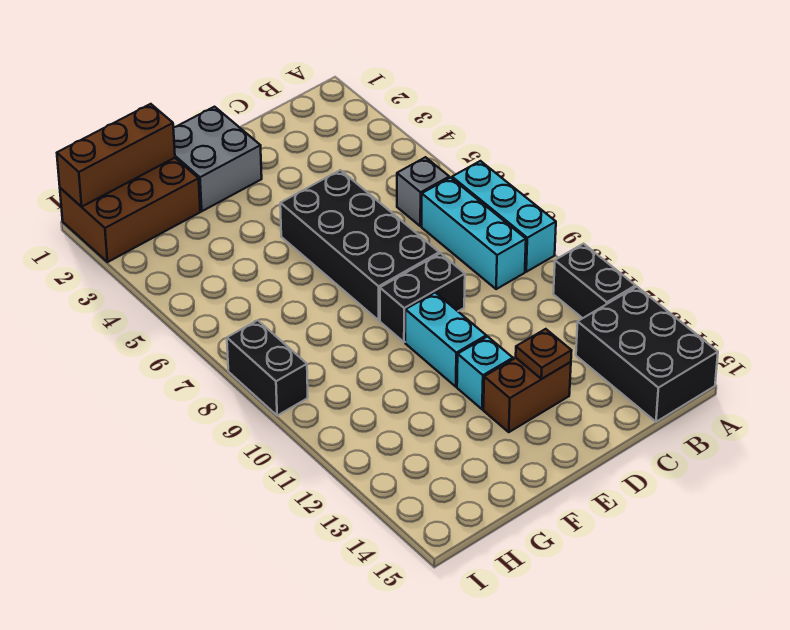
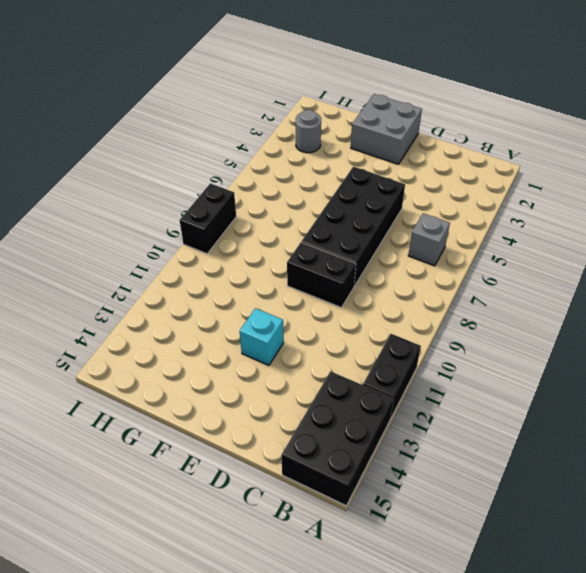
grey 1x1 round brick [296,110,321,153] -> none
none -> cyan 1x3 brick [452,161,556,272]
none -> cyan 1x3 brick [422,178,526,289]
none -> brown 1x2 brick [483,358,571,432]

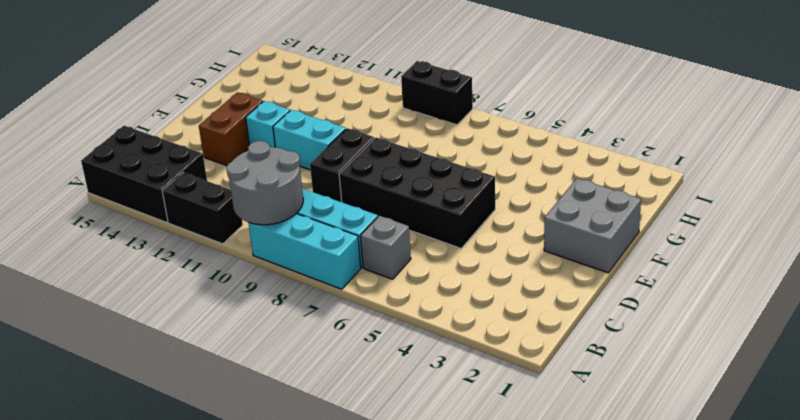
grey 2x2 round brick [226,141,303,225] -> none
none -> brown 2x3 brick [60,158,200,262]
none -> brown 1x1 plate [516,329,572,379]
none -> brown 1x3 brick [57,104,175,207]

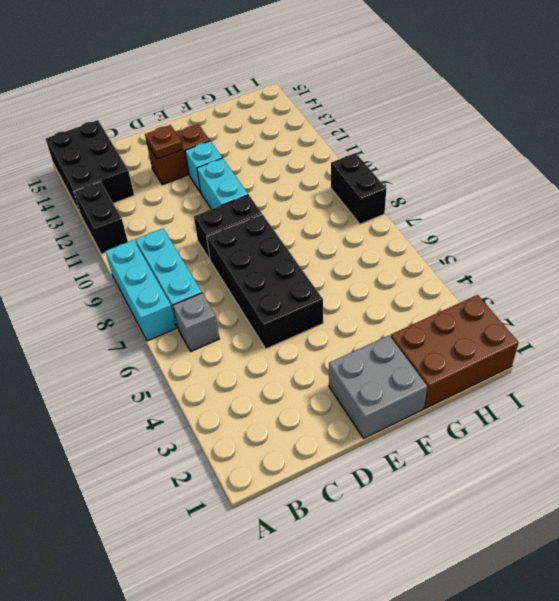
none -> brown 1x3 brick [57,104,175,207]

